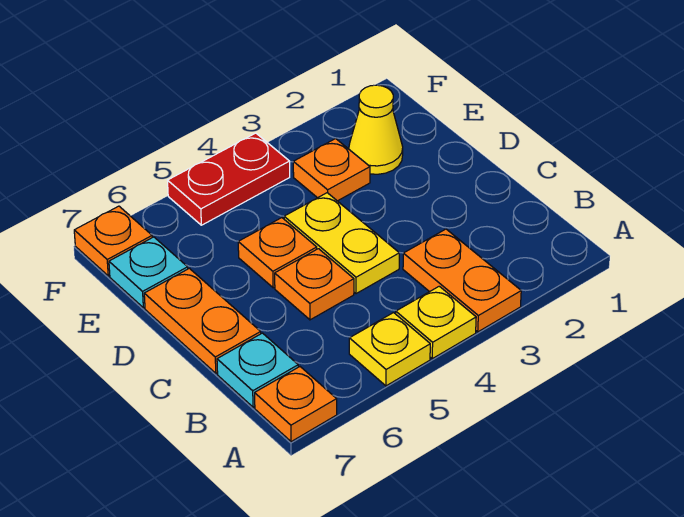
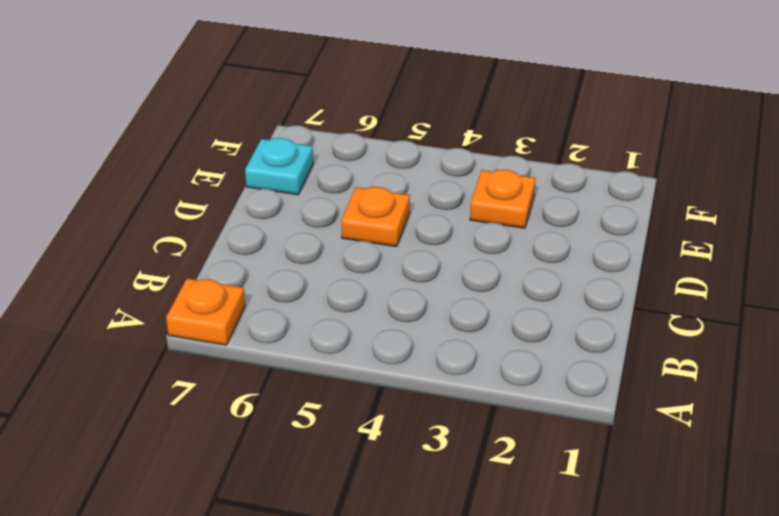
none -> orange 1x2 plate [403,229,521,332]
none -> yellow 1x1 plate [396,286,476,359]
none -> yellow 1x1 plate [349,313,430,386]

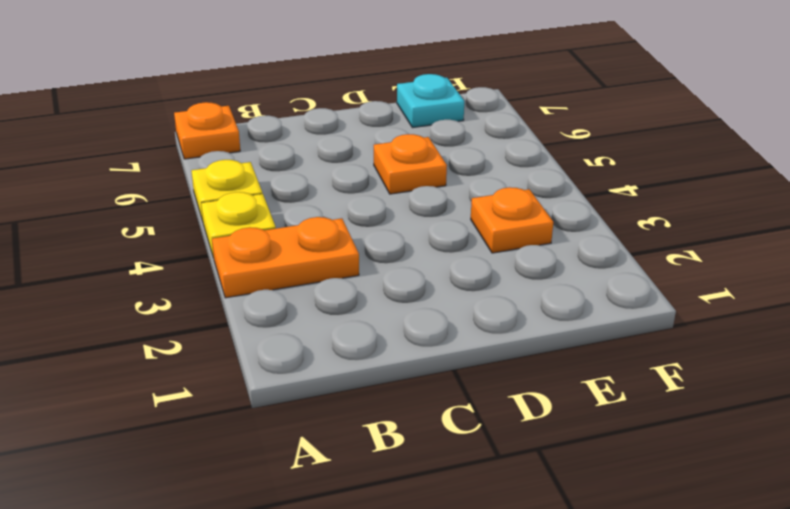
none -> cyan 1x1 plate [217,333,298,407]
none -> yellow 1x2 plate [284,193,399,294]
none -> orange 1x1 plate [275,249,354,320]

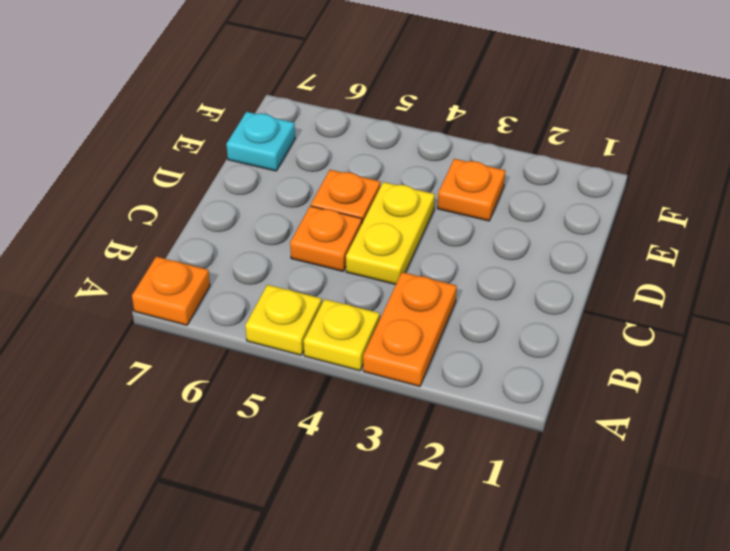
none -> cyan 1x1 plate [217,333,298,407]
none -> orange 1x2 plate [144,268,261,373]
none -> yellow 1x1 cone [349,85,403,174]

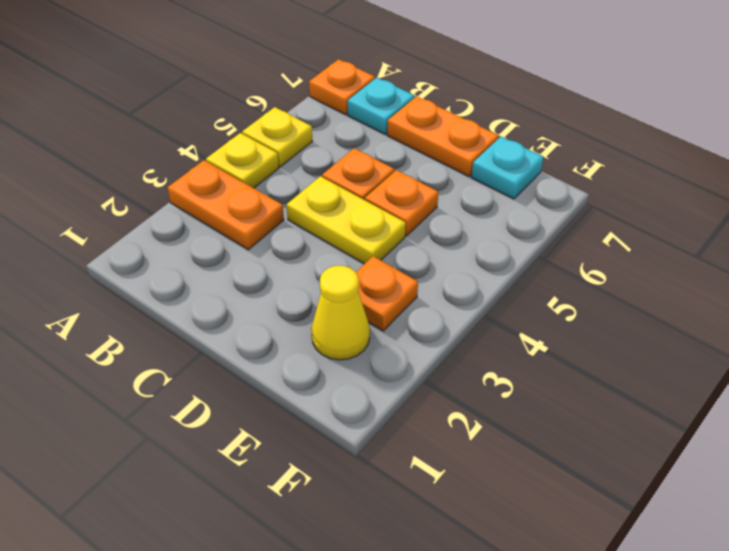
none -> red 1x2 plate [168,133,290,225]
none -> orange 1x1 plate [74,206,152,276]

